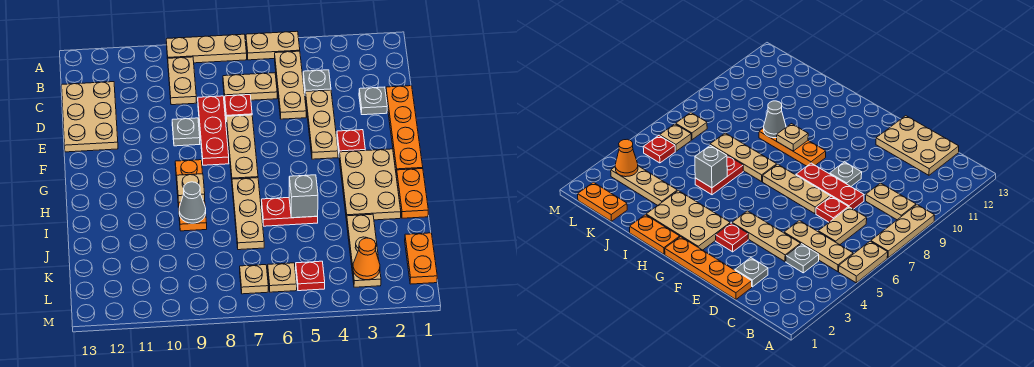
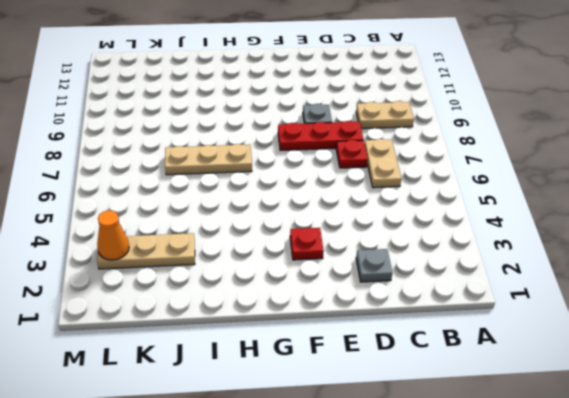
none -> tan 1x2 plate [246,31,300,60]
none -> tan 1x3 plate [166,34,247,63]
none -> tan 1x3 plate [275,51,306,119]

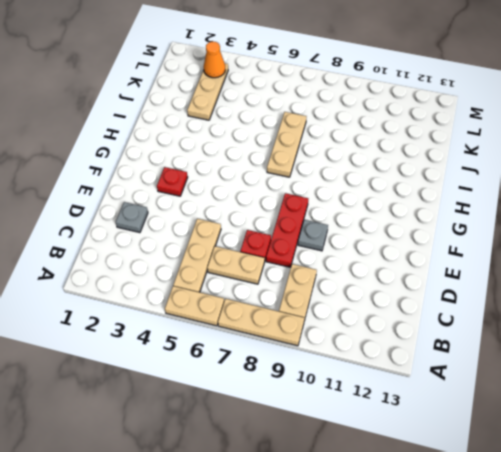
none -> grey 1x1 plate [303,70,331,93]
none -> tan 2x3 plate [62,82,118,152]
none -> orange 1x4 plate [386,86,423,175]

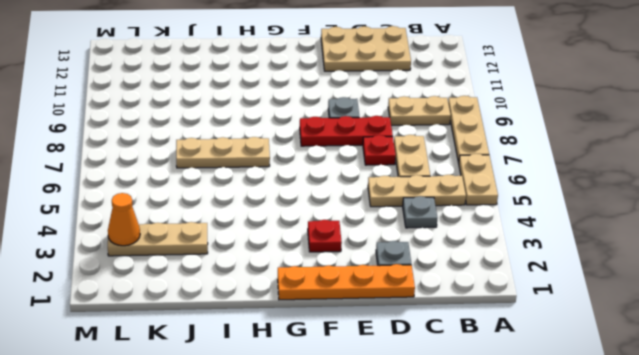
none -> tan 1x3 plate [305,90,338,159]
none -> tan 1x3 plate [227,115,258,179]
none -> tan 2x3 plate [339,149,401,221]

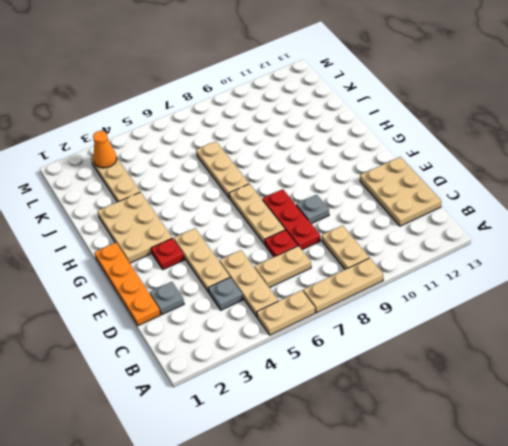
none -> orange 1x3 plate [175,160,207,231]
none -> orange 1x2 plate [396,169,428,218]
none -> red 1x2 plate [262,198,318,226]

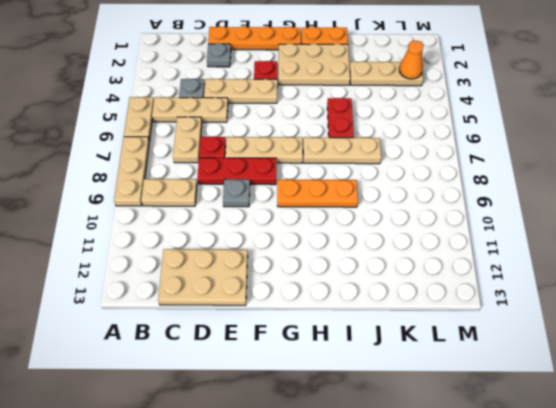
none -> orange 1x2 plate [405,233,437,284]
none -> red 1x1 plate [296,261,325,291]
none -> tan 1x1 plate [268,263,297,292]

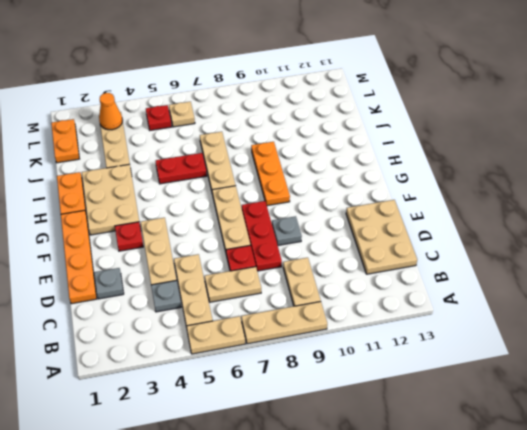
none -> tan 1x1 plate [240,265,268,294]
none -> tan 1x1 plate [177,174,205,202]
none -> grey 1x1 brick [289,175,318,218]

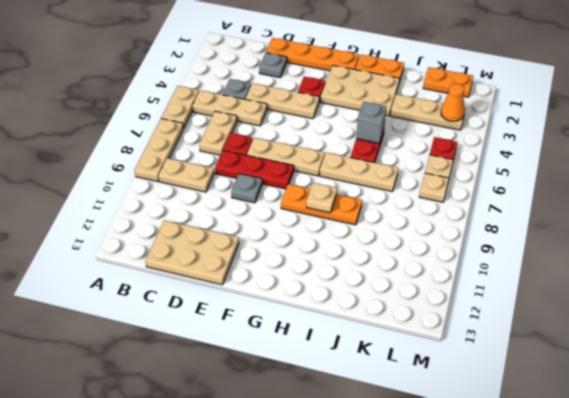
none -> grey 1x1 cone [179,182,206,223]

